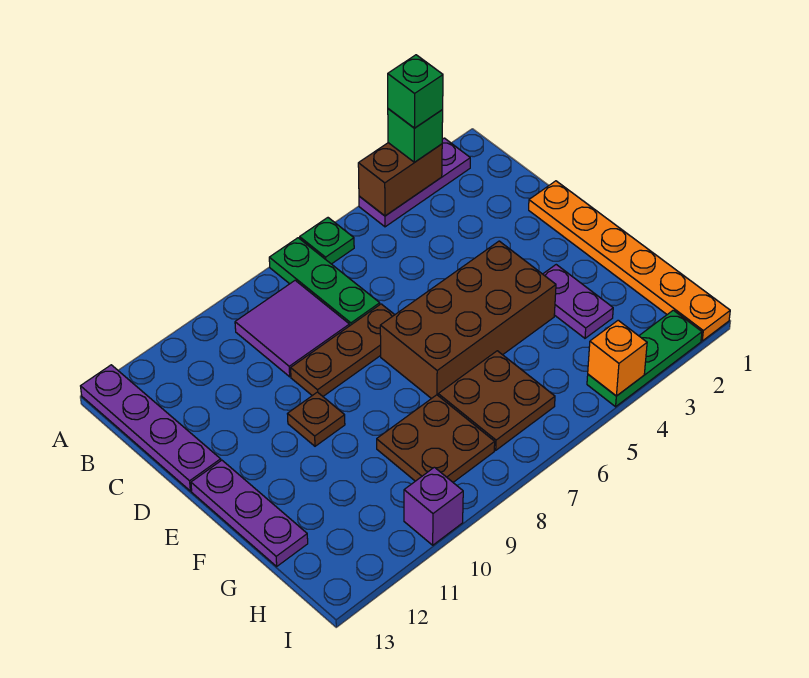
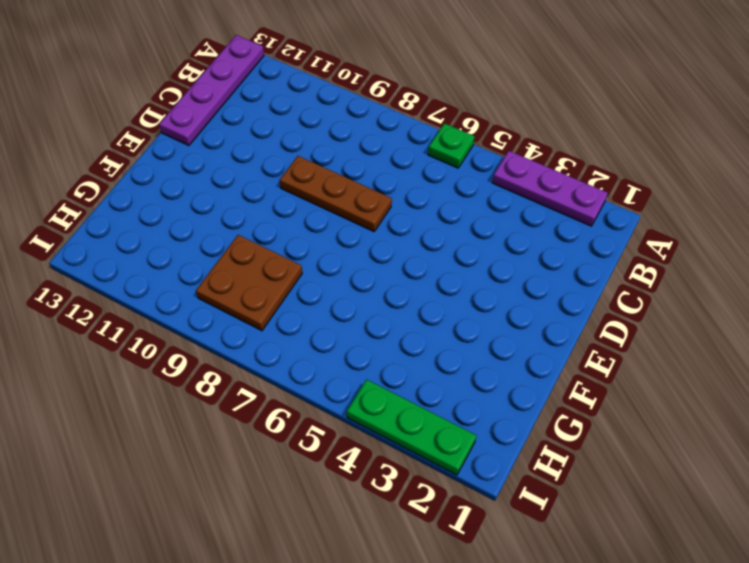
none -> green 1x3 plate [269,238,380,326]
none -> purple 2x2 tile [235,280,349,377]
none -> orange 1x6 plate [529,181,730,341]

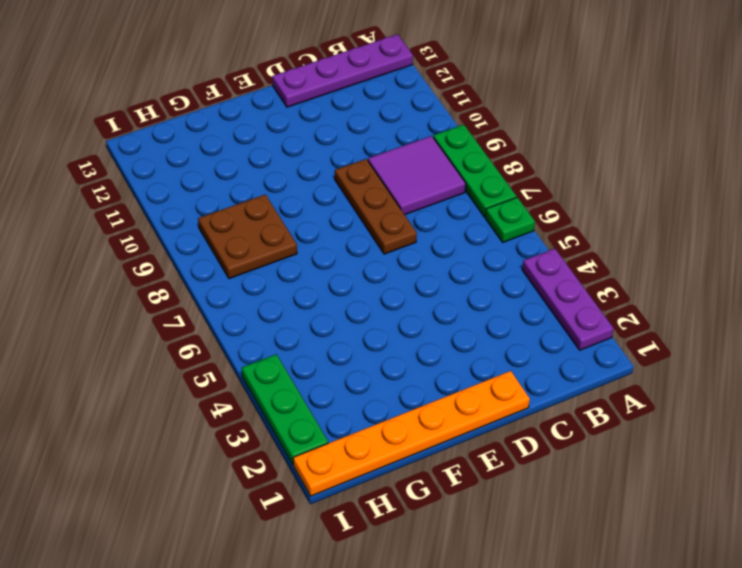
green 1x3 plate [433,125,516,217] -> green 1x3 plate turned to [269,238,380,326]
none -> brown 2x4 brick [380,241,556,399]
none -> brown 1x1 plate [288,392,345,446]
none -> purple 1x3 plate [191,460,308,566]

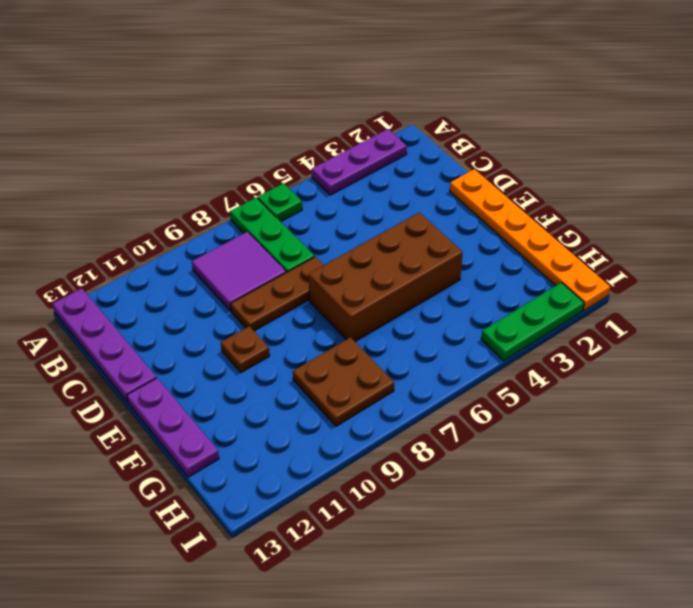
none -> purple 1x2 plate [543,265,613,338]
none -> brown 2x2 plate [438,351,555,450]
none -> purple 1x1 brick [404,467,463,545]

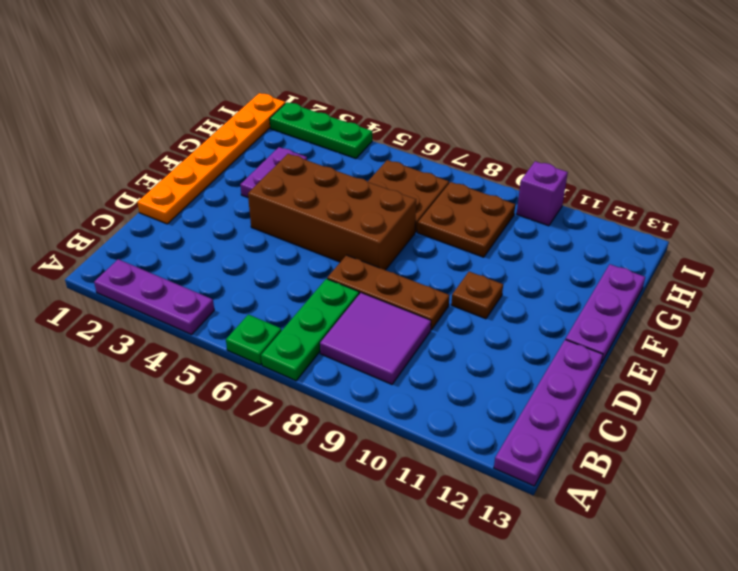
none -> brown 1x2 brick [358,143,442,216]
none -> orange 1x1 brick [588,320,647,396]
none -> green 1x1 brick [388,109,443,162]

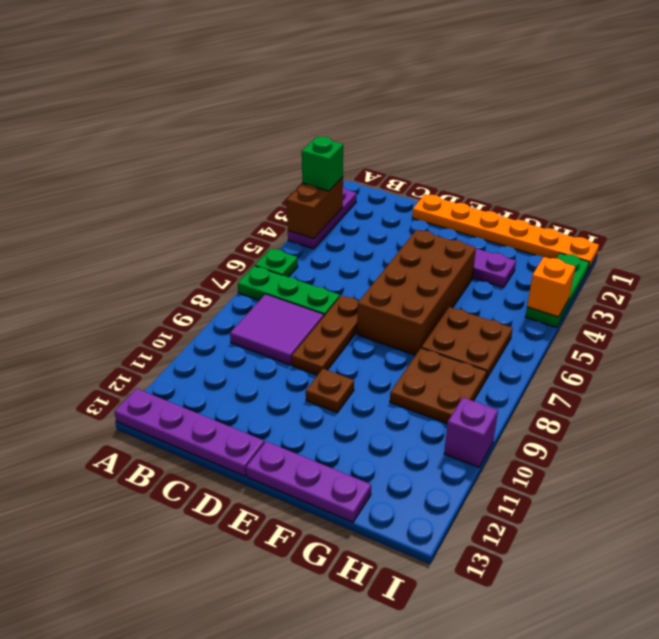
none -> green 1x1 brick [388,55,443,128]

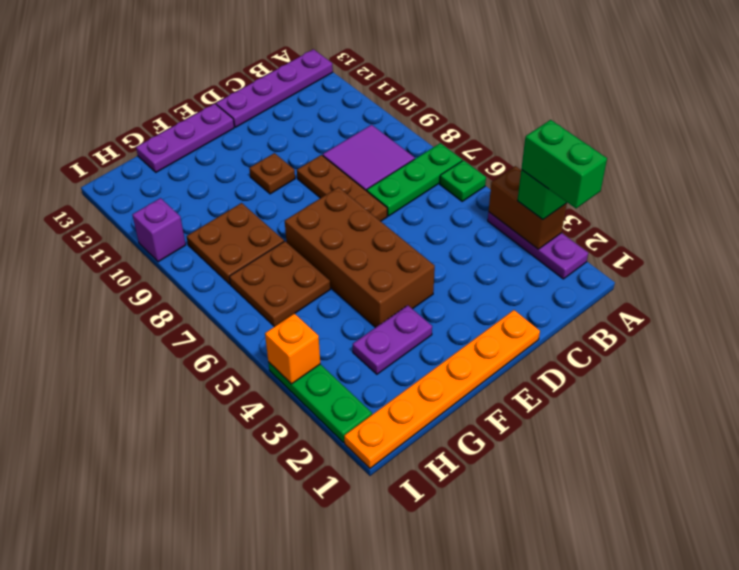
green 1x2 brick [521,120,607,208] -> green 1x1 brick [388,55,443,128]

